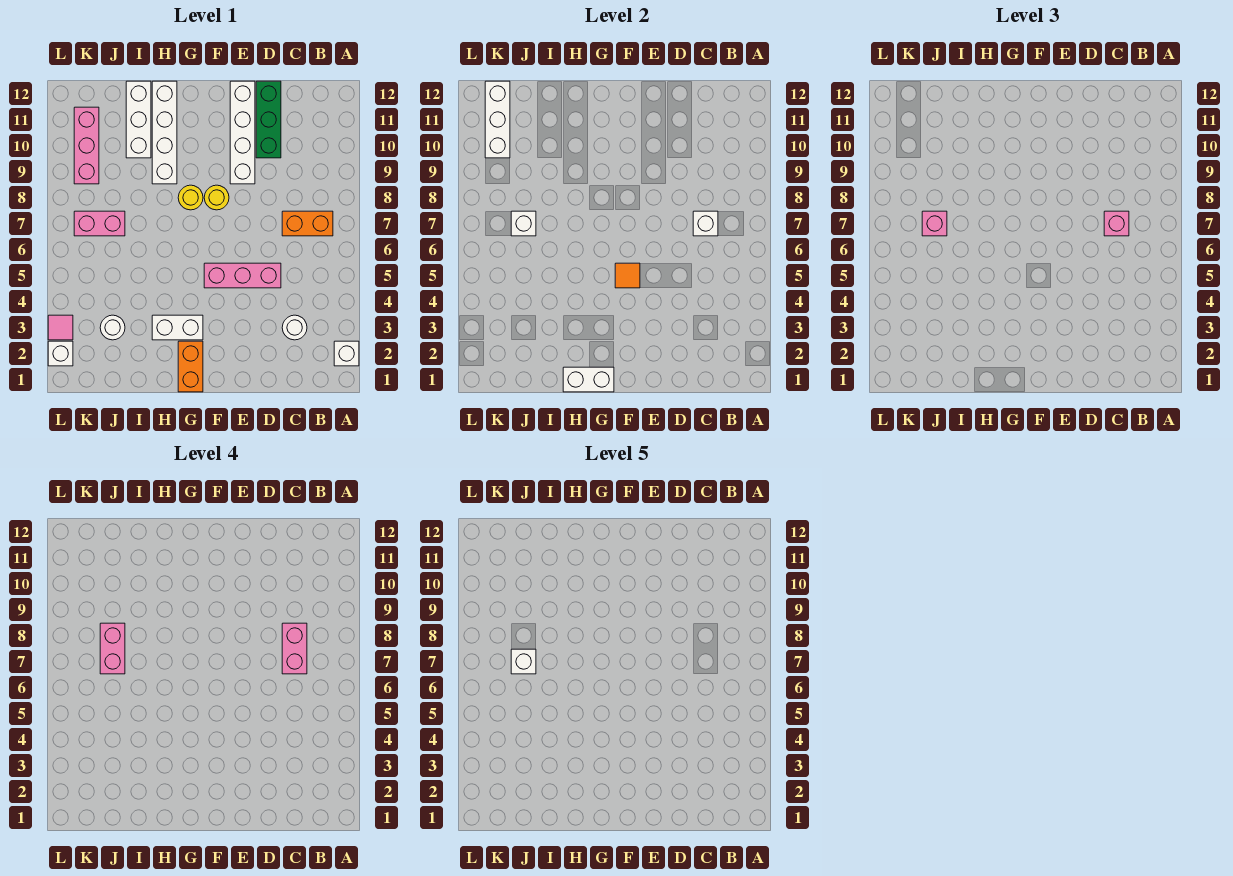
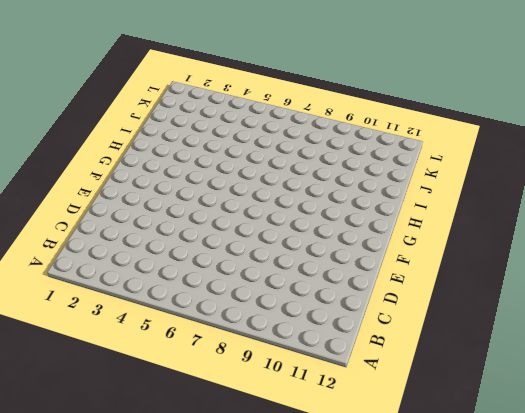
none -> white 1x1 brick [334,341,359,366]
none -> orange 1x2 brick [282,211,333,236]
none -> white 1x1 round brick [282,315,307,340]

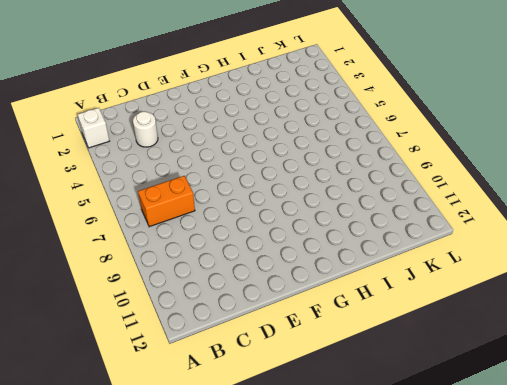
none -> pink 1x3 brick [204,263,281,288]
none -> green 1x3 brick [256,81,281,158]
none -> white 1x4 brick [230,81,255,184]

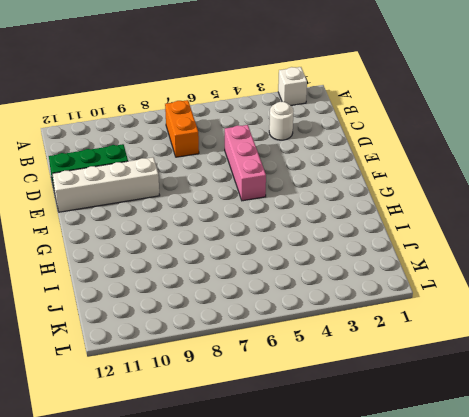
none -> yellow 1x1 round brick [204,185,229,210]
none -> orange 1x2 brick [178,341,203,392]
none -> white 1x2 brick [152,315,203,340]

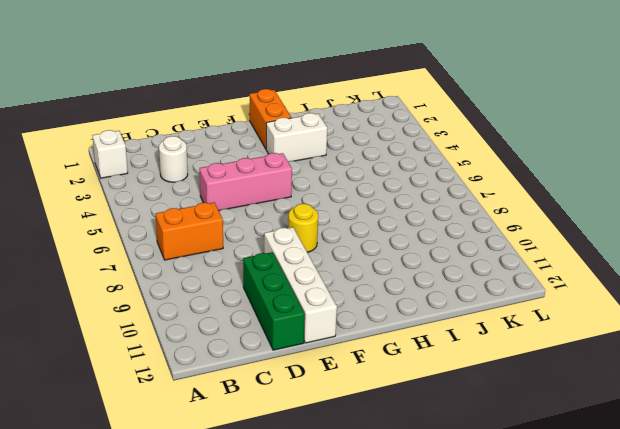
none -> yellow 1x1 round brick [178,185,203,210]
none -> white 1x4 brick [152,81,177,184]
none -> white 1x3 brick [126,81,151,158]

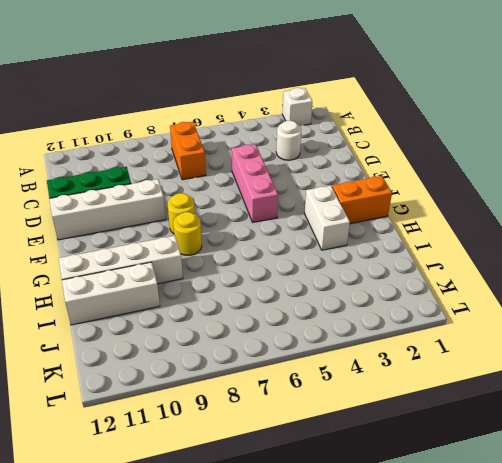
none -> white 1x1 round brick [100,315,125,340]
none -> pink 1x2 brick [74,211,125,236]
none -> pink 1x3 brick [74,107,99,184]

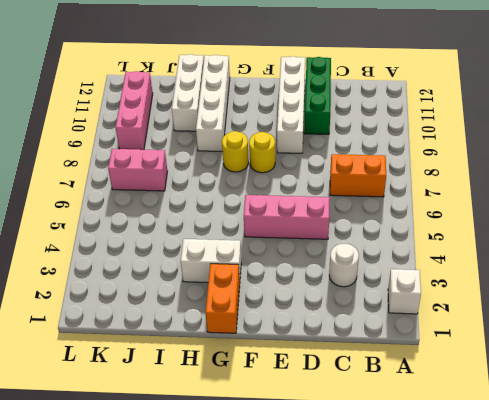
none -> white 1x1 round brick [100,315,125,340]
none -> white 1x1 brick [48,341,73,366]
none -> pink 1x1 tile [48,315,73,340]

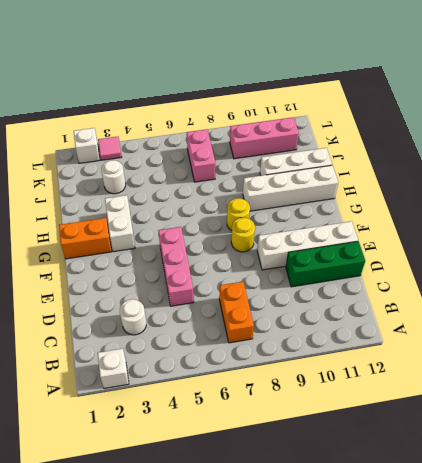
none -> white 1x1 brick [693,211,718,236]
none -> orange 1x1 tile [615,263,640,288]
none -> white 1x2 brick [563,367,614,392]

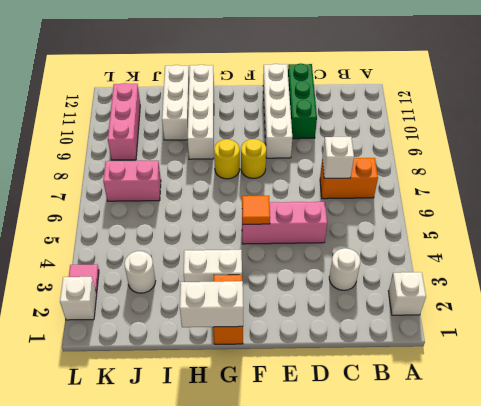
none -> white 1x1 brick [511,211,536,236]
none -> white 1x3 brick [485,81,510,158]
none -> pink 1x1 brick [1104,211,1129,236]

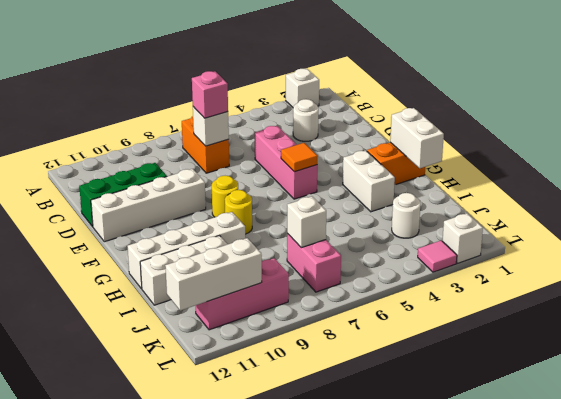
none -> pink 1x1 brick [922,211,947,236]
none -> pink 1x2 brick [282,623,307,674]
none -> pink 1x2 brick [100,623,125,674]

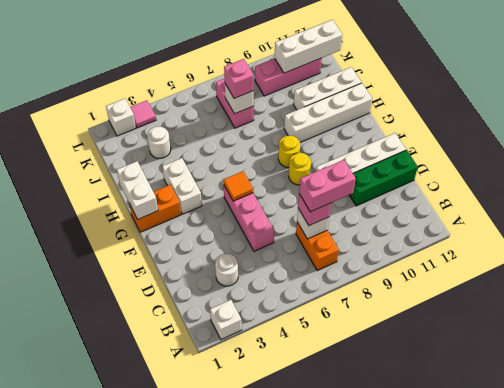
none -> pink 1x2 brick [100,623,125,674]
none -> white 1x1 brick [511,649,536,674]

